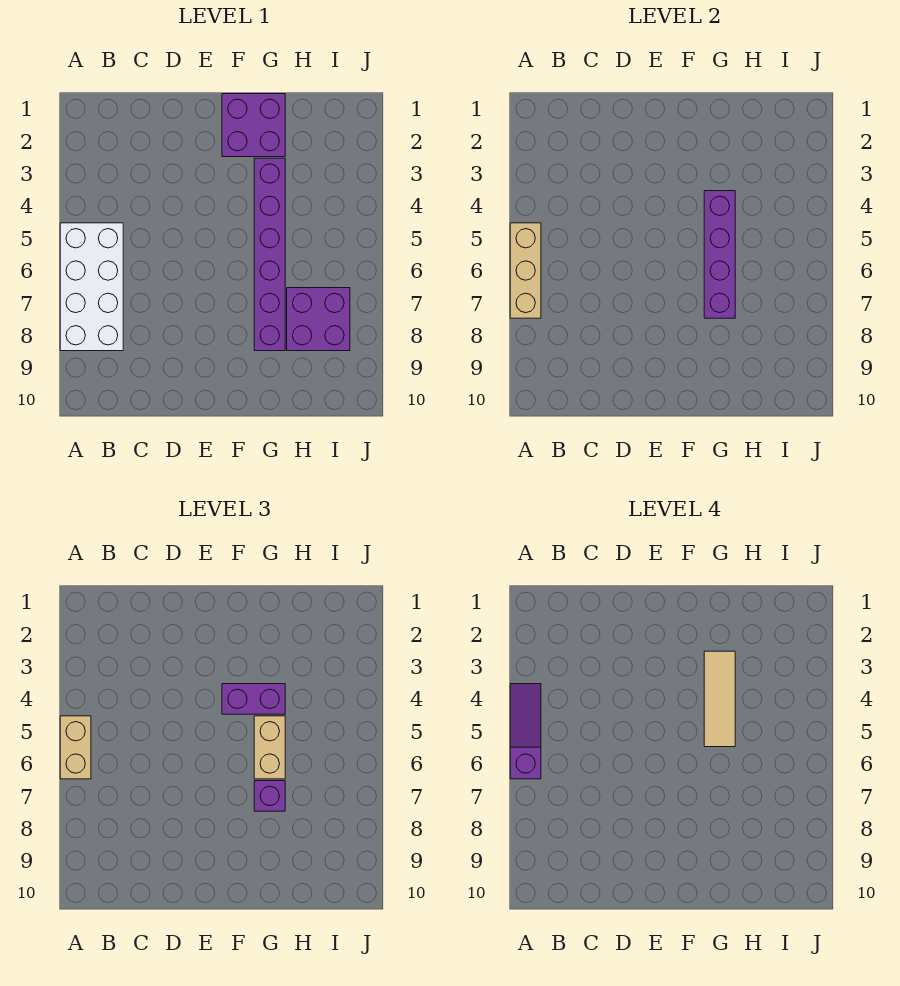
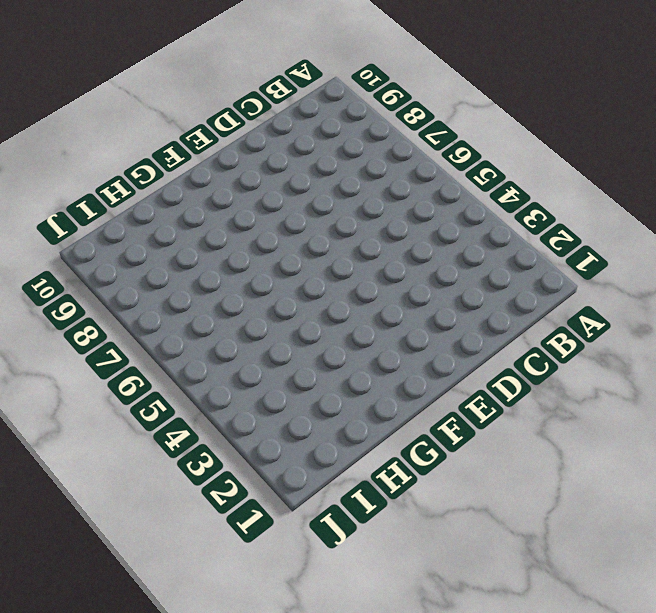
none -> white 2x4 brick [60,223,123,351]
none -> purple 2x2 brick [222,94,285,157]
none -> purple 1x6 brick [254,158,285,351]

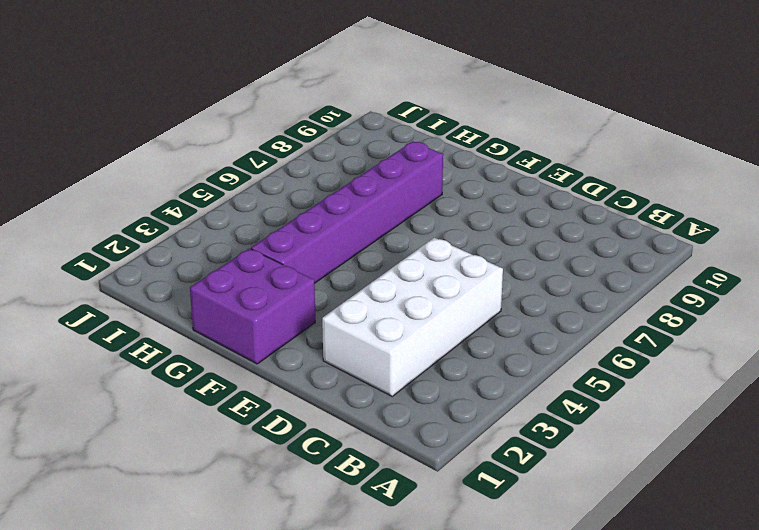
white 2x4 brick [322,238,503,396] -> white 2x4 brick moved to [60,223,123,351]
none -> purple 2x2 brick [287,288,350,351]
none -> tan 1x3 brick [510,223,541,318]
none -> purple 1x4 brick [704,191,735,318]

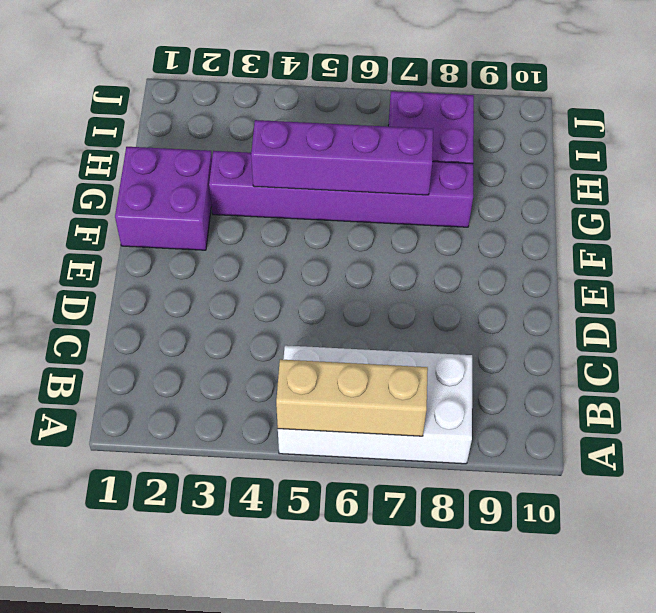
none -> tan 1x2 brick [60,716,91,779]
none -> purple 1x2 brick [222,684,285,714]
none -> tan 1x2 brick [254,716,285,779]

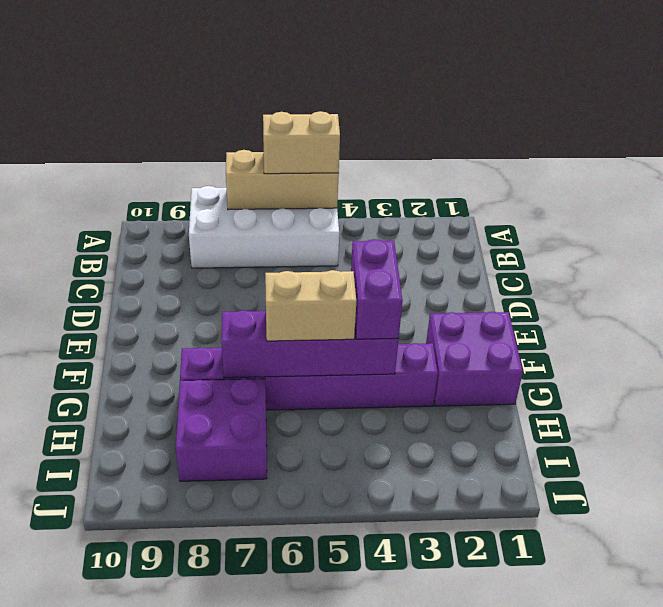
none -> purple 1x1 brick [254,781,285,811]
none -> purple 1x3 slope [510,684,541,779]
none -> tan 1x3 tile [704,651,735,747]

